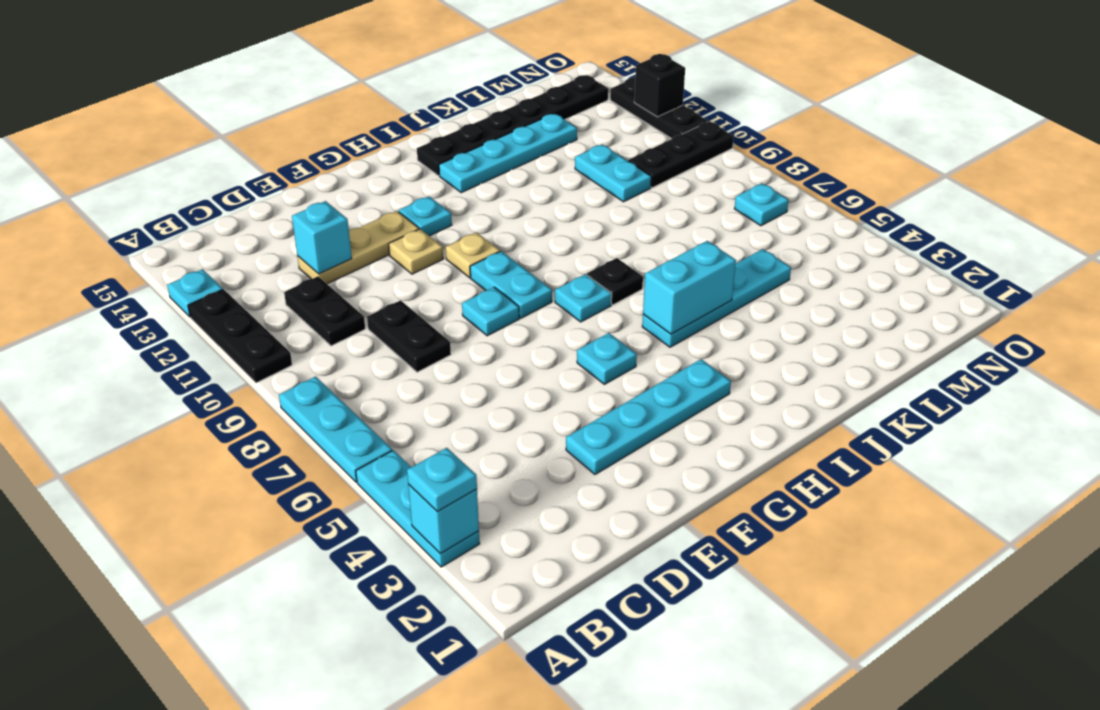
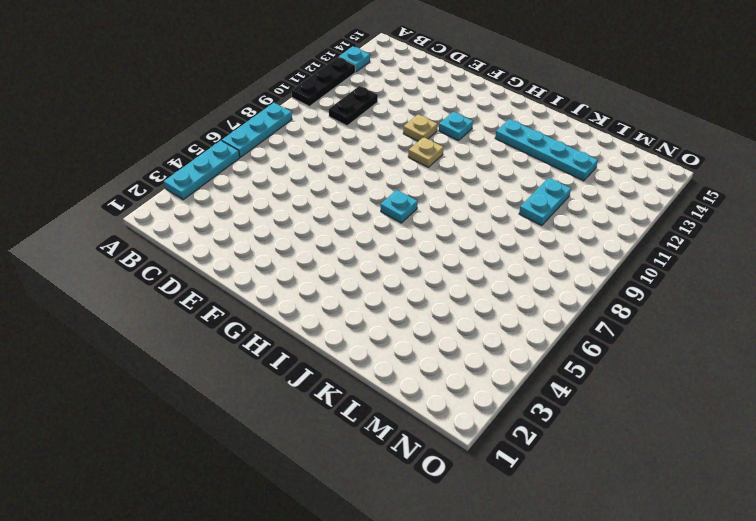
none -> black 1x2 plate [367,300,451,372]
none -> tan 1x3 plate [297,211,419,284]
none -> cyan 1x4 plate [566,359,731,475]

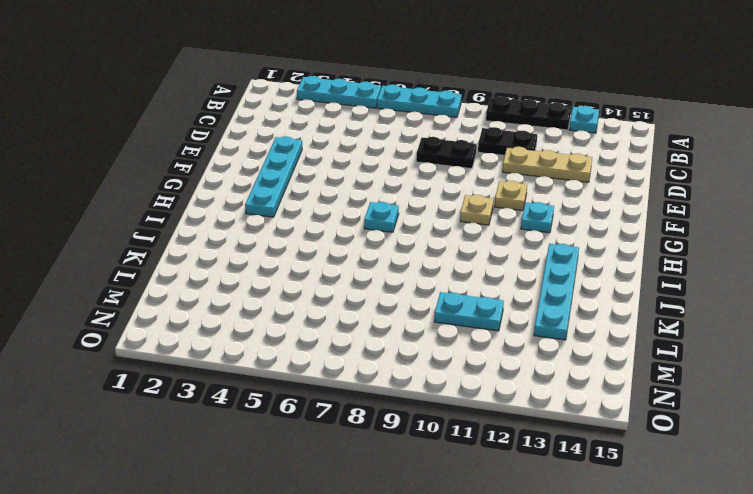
tan 1x3 plate [503,147,592,182] -> tan 1x3 plate turned to [297,211,419,284]
none -> cyan 1x1 plate [462,287,519,336]
none -> cyan 1x1 plate [577,333,637,384]
none -> cyan 1x2 plate [470,251,552,318]

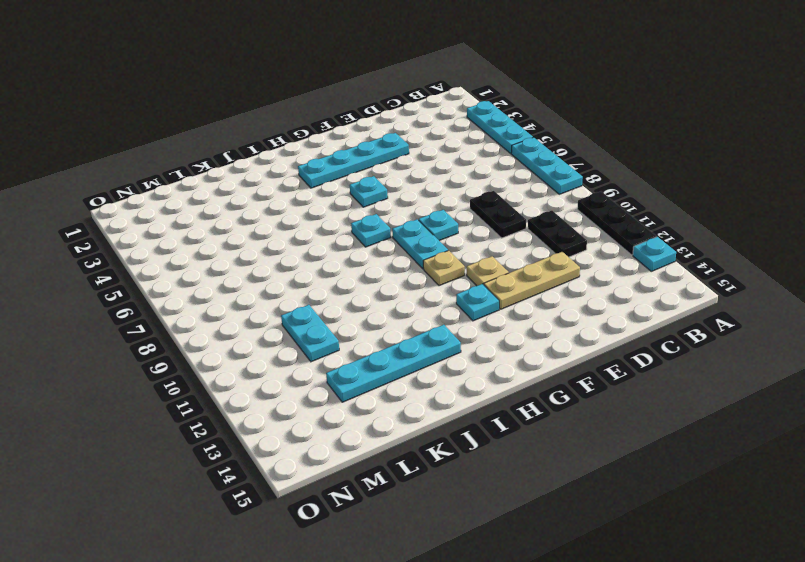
none -> cyan 1x4 plate [642,249,791,347]
none -> black 1x1 plate [587,258,643,305]
none -> black 1x6 plate [417,75,608,176]

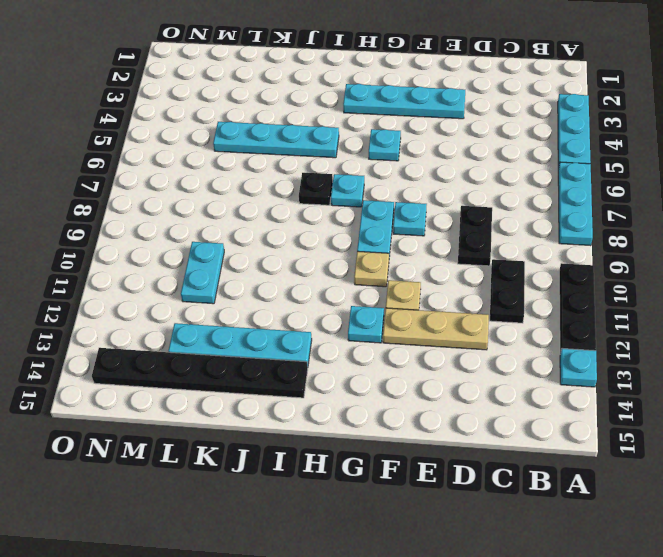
none -> black 1x3 plate [628,122,734,188]
none -> cyan 1x1 plate [735,183,789,226]
none -> black 1x3 plate [610,78,708,139]

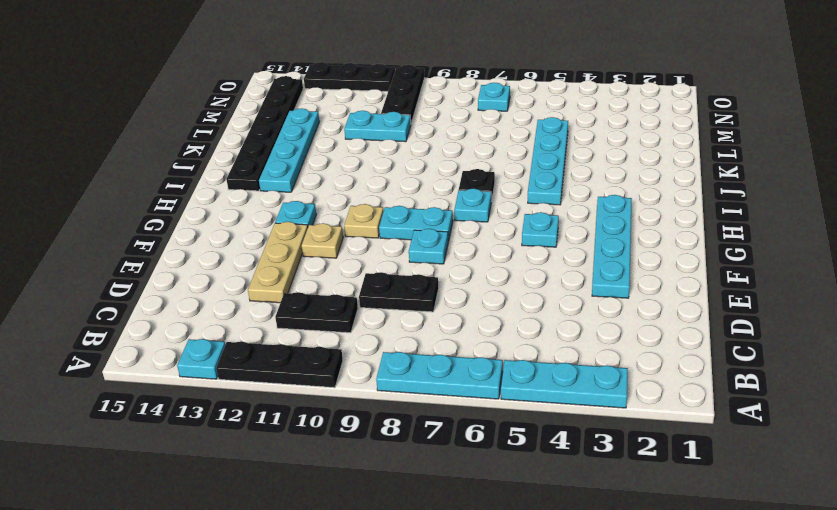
none -> cyan 1x1 brick [408,484,479,553]
none -> cyan 1x1 brick [292,201,352,274]
none -> cyan 1x2 brick [643,241,736,334]

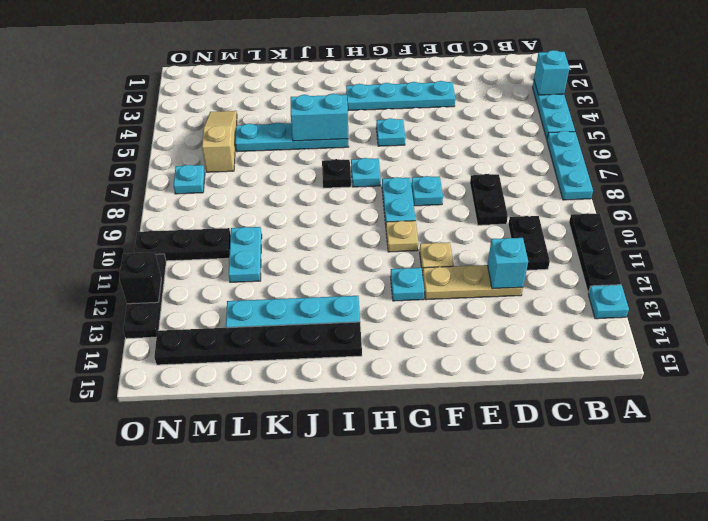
tan 1x3 slope [202,111,237,172] -> none
none -> cyan 1x1 plate [407,448,477,512]

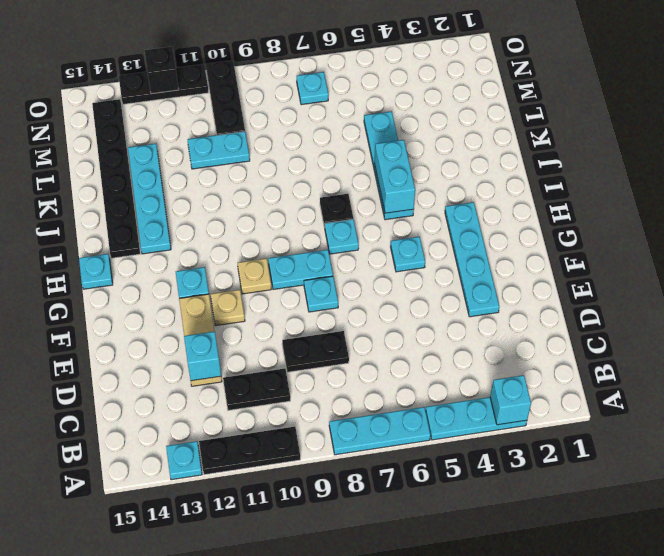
cyan 1x1 plate [79,254,113,289] -> cyan 1x1 plate moved to [407,448,477,512]

